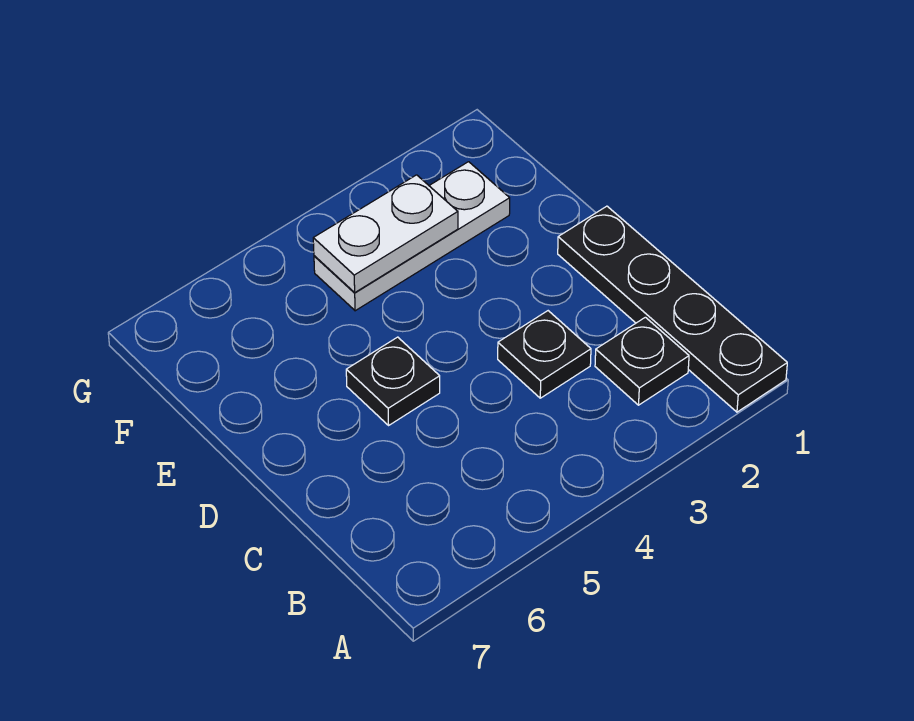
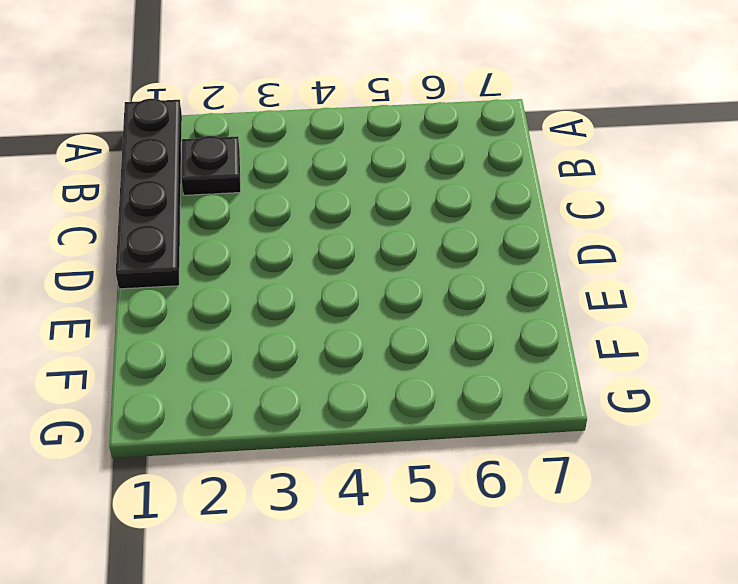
none -> black 1x1 plate [498,311,591,398]
none -> black 1x1 plate [346,337,440,425]

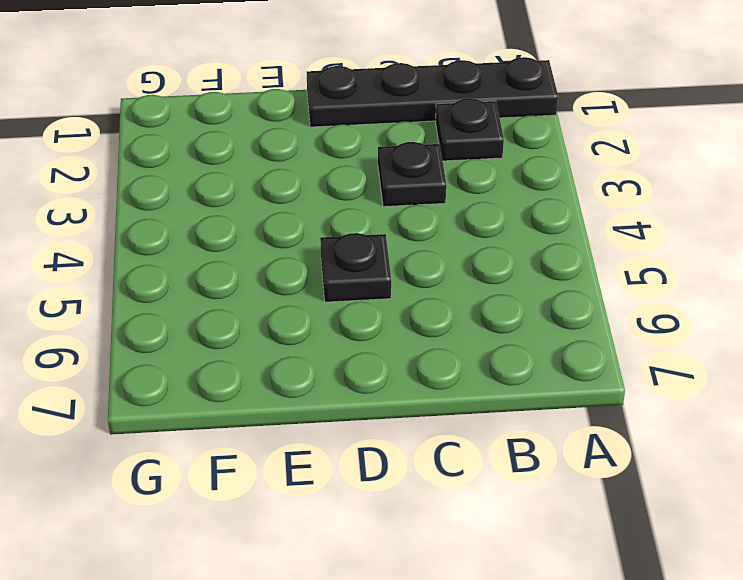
none -> white 1x3 plate [314,162,510,311]
none -> white 1x2 plate [313,175,458,292]

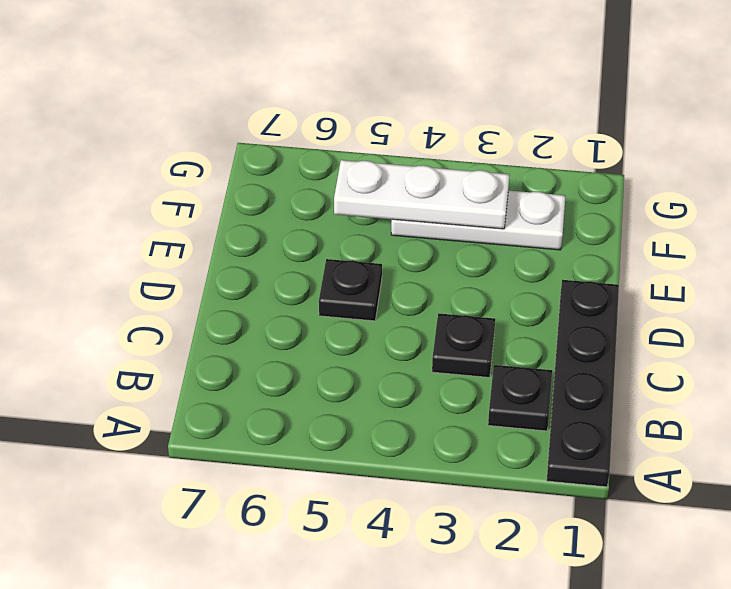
white 1x3 plate [334,160,510,229] -> white 1x2 plate [313,175,458,292]

